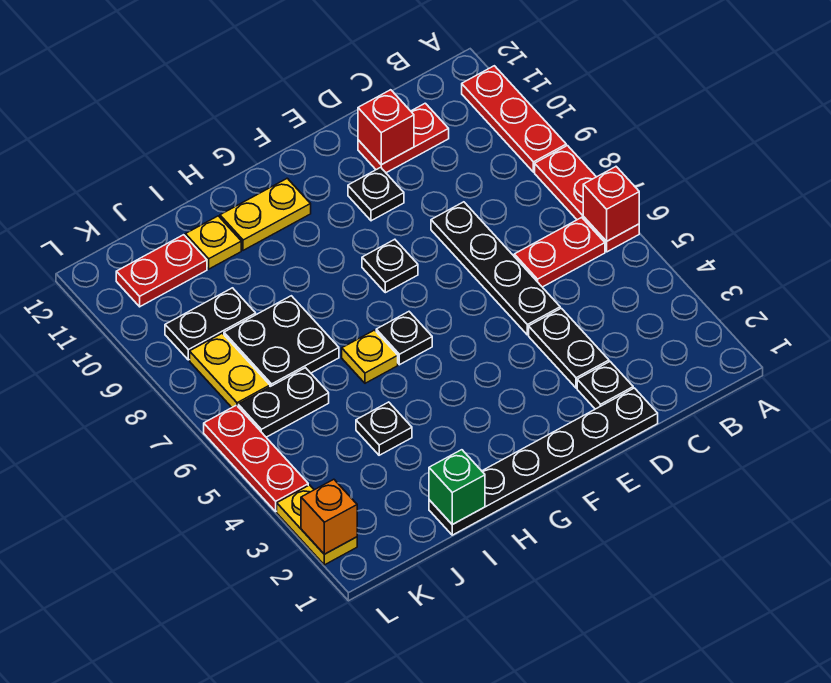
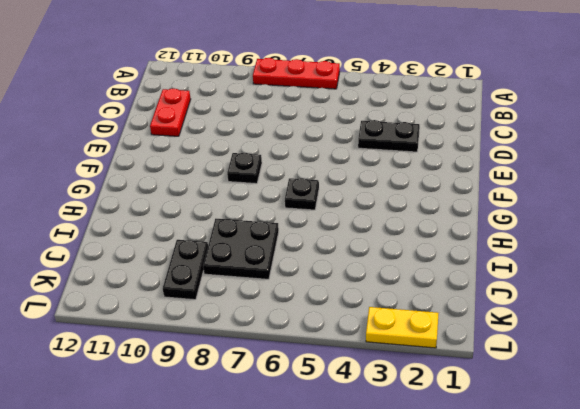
none -> red 1x3 plate [462,66,566,172]
none -> red 1x2 plate [514,217,605,287]
none -> black 1x6 plate [429,388,658,535]

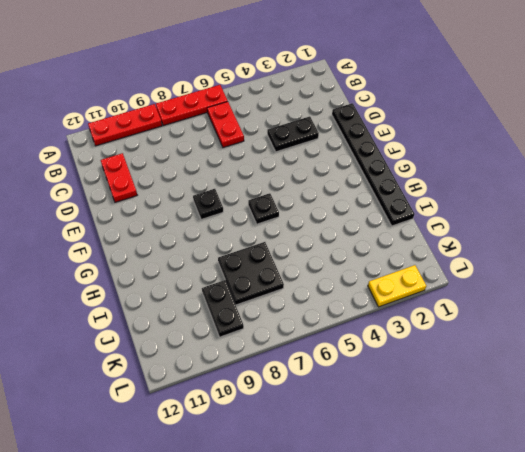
none -> black 1x1 plate [577,362,633,409]
none -> black 1x4 plate [431,202,560,335]
none -> black 1x1 plate [348,167,404,221]

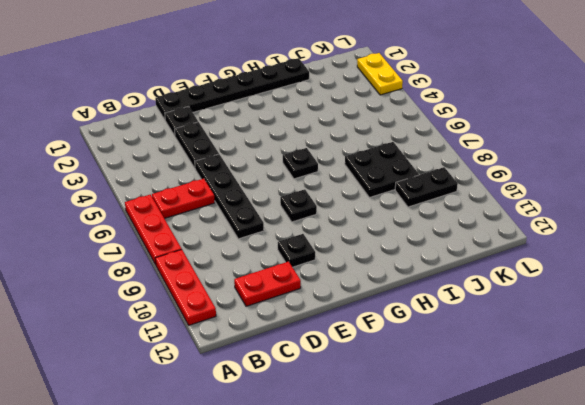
none -> yellow 1x2 plate [220,178,311,250]
none -> yellow 1x1 plate [342,330,398,383]
none -> black 1x1 plate [356,402,412,455]

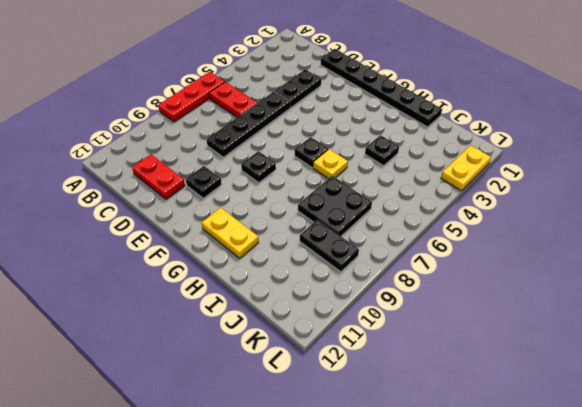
none -> red 1x3 plate [462,66,566,172]
none -> black 1x1 plate [577,362,633,409]
none -> yellow 1x1 plate [185,216,241,269]

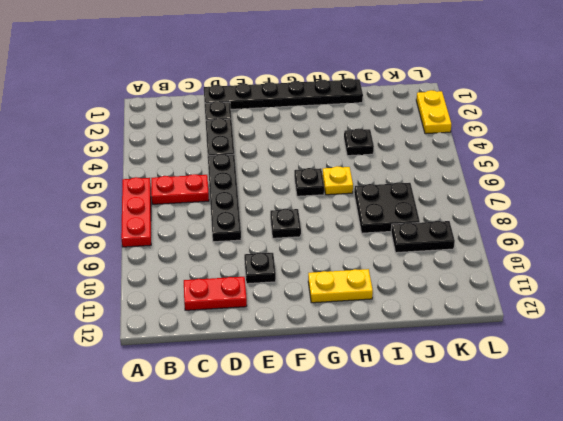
none -> red 1x3 plate [462,66,566,172]
none -> yellow 1x1 plate [185,216,241,269]
none -> black 1x2 plate [238,368,329,437]

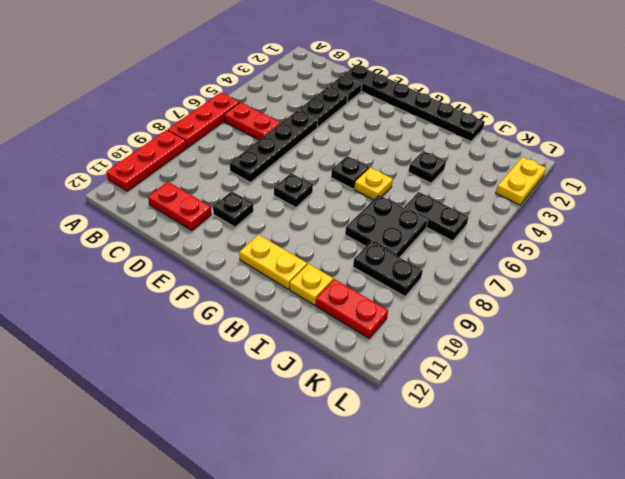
none -> yellow 1x2 plate [190,333,270,407]
none -> red 1x3 plate [204,405,308,511]
none -> red 1x1 brick [583,167,639,241]

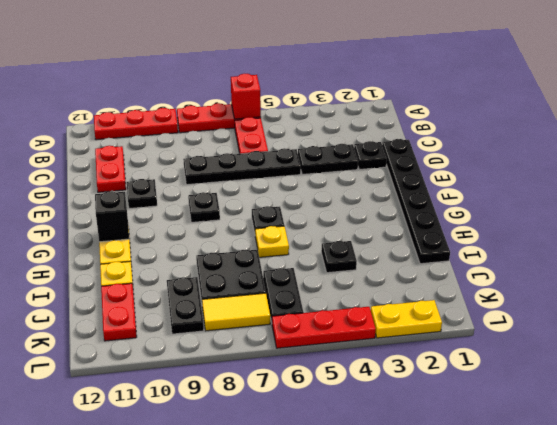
black 1x1 brick [95,191,129,242] -> none
yellow 1x2 tile [202,293,270,331] -> yellow 1x2 plate [190,333,270,407]
none -> red 1x1 brick [358,90,414,165]
none -> green 1x1 brick [429,450,485,525]
none -> orange 1x1 brick [301,479,357,554]

